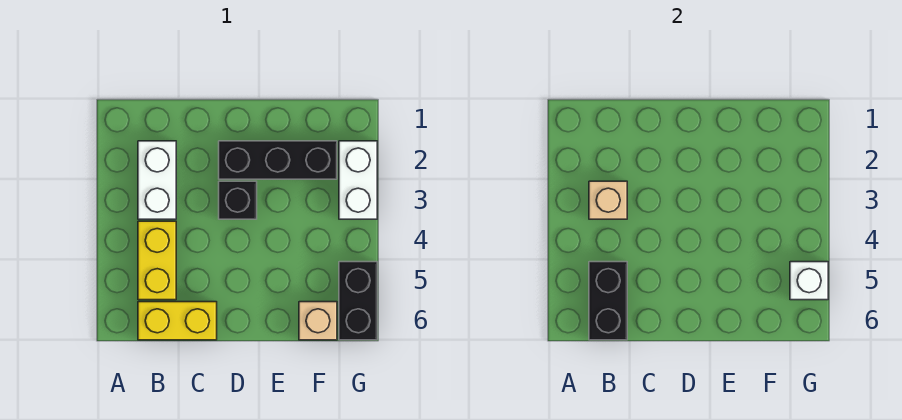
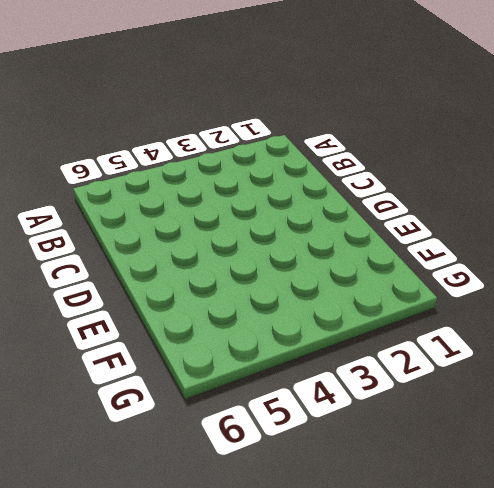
none -> white 1x2 brick [138,141,176,219]
none -> yellow 1x2 brick [138,221,176,300]

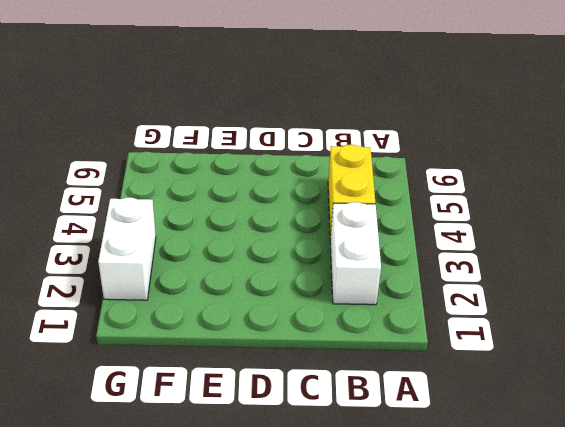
none -> yellow 1x2 brick [138,302,217,340]
none -> black 1x3 brick [219,141,337,179]

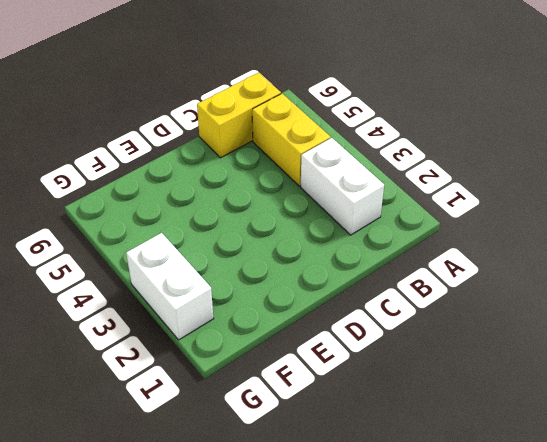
none -> black 1x3 brick [219,141,337,179]
none -> black 1x1 brick [219,181,257,219]

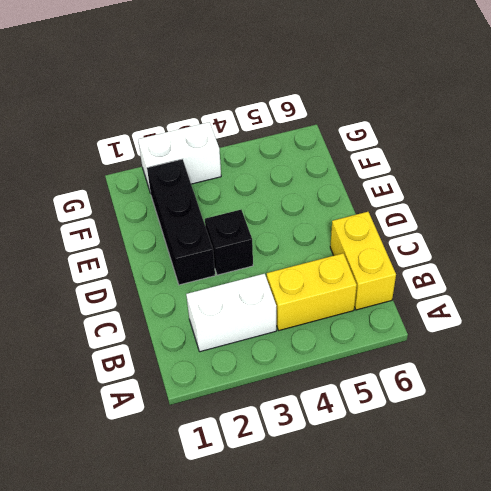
none -> tan 1x1 brick [299,302,337,340]
none -> black 1x2 brick [339,262,377,340]

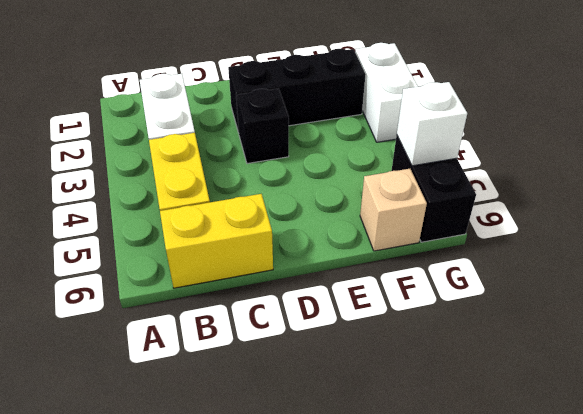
none -> tan 1x1 brick [589,181,627,219]
none -> black 1x2 brick [589,262,627,340]

